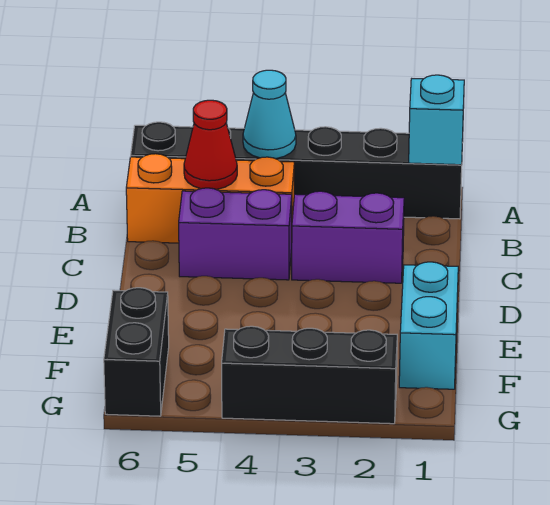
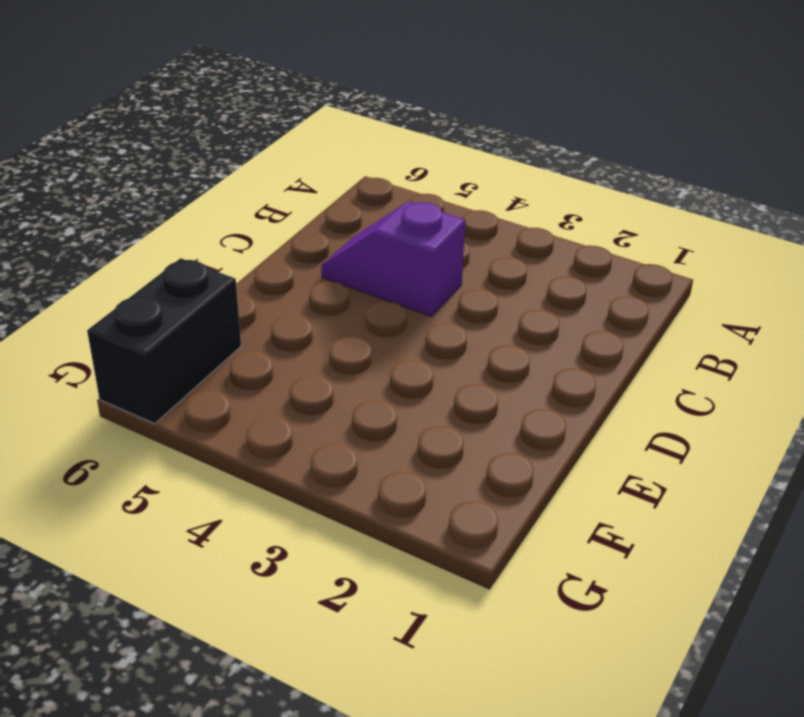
purple 1x2 slope [321,201,465,316] -> purple 1x2 brick [179,188,292,280]
none -> black 1x6 brick [131,122,463,219]
none -> orange 1x3 brick [126,154,294,243]

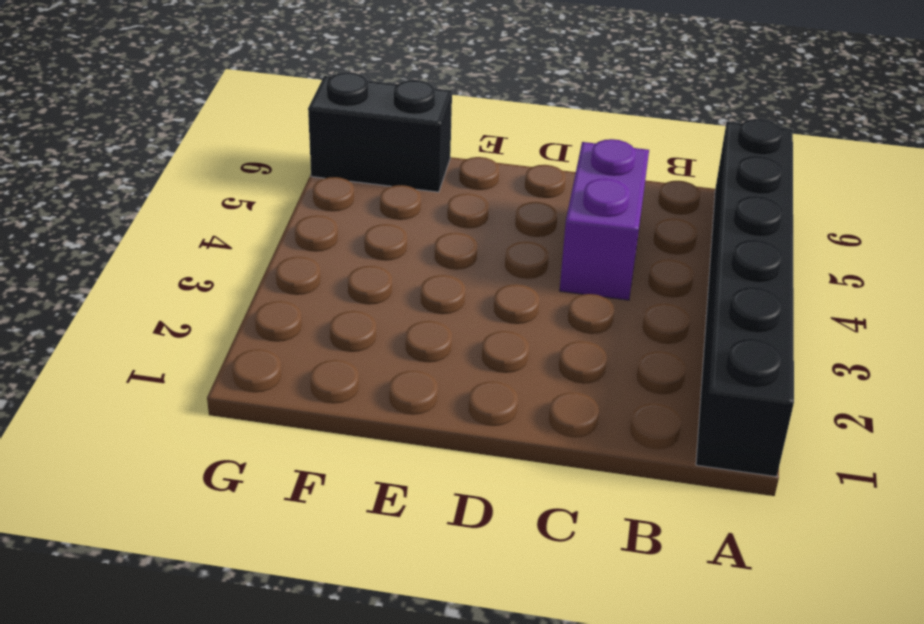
none -> orange 1x3 brick [126,154,294,243]
none -> purple 1x2 brick [292,191,404,283]

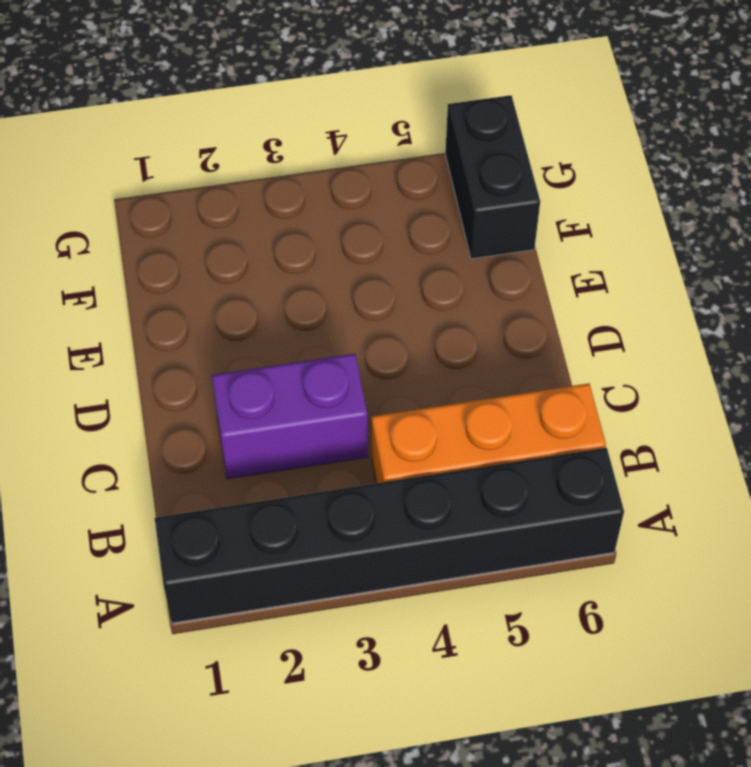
none -> purple 1x2 brick [179,188,292,280]
none -> cyan 1x2 brick [399,262,458,389]

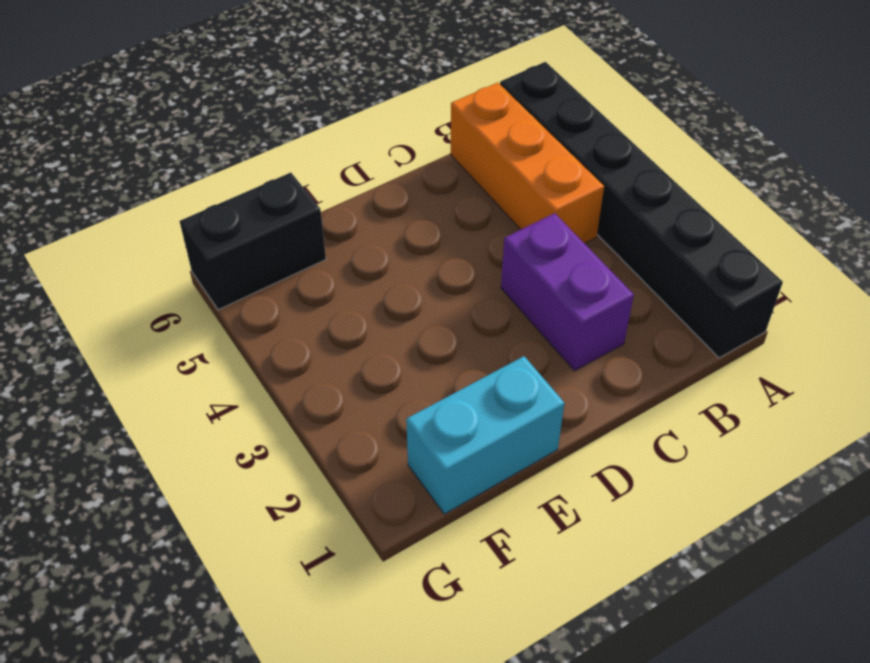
none -> purple 1x2 brick [179,188,292,280]
none -> black 1x3 brick [222,326,397,424]

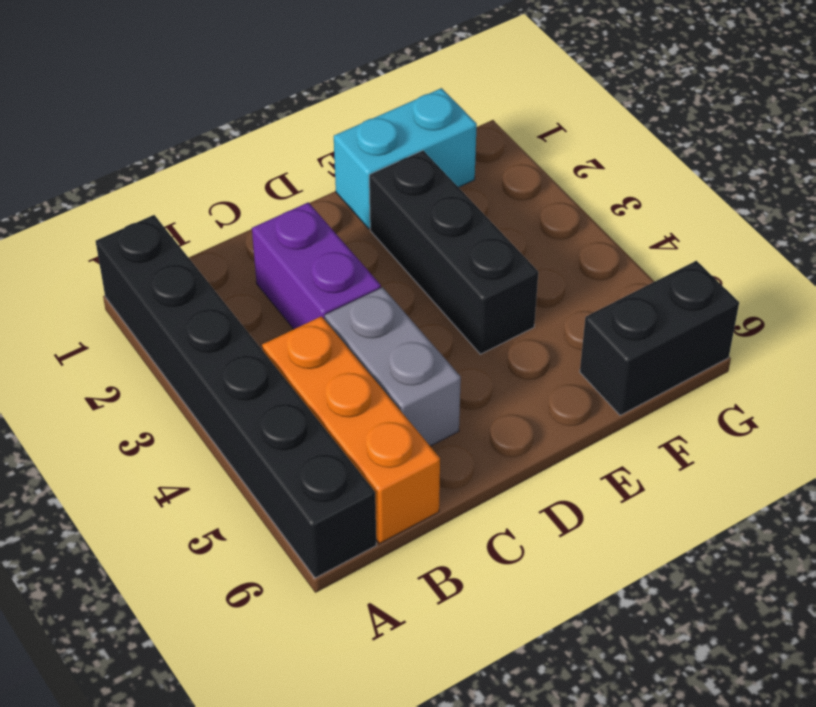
grey 1x2 brick [325,287,461,446] -> purple 1x2 brick [179,188,292,280]
black 1x3 brick [369,151,538,354] -> black 1x3 brick moved to [222,326,397,424]
none -> cyan 1x1 brick [409,75,464,165]
none -> cyan 1x1 cone [243,70,296,159]

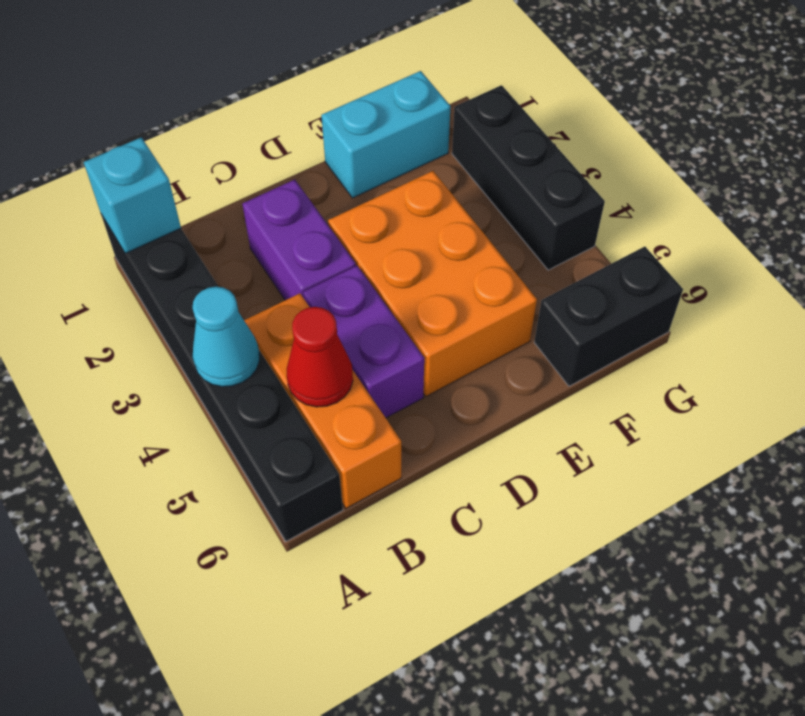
orange 2x3 brick [328,171,537,396] -> none

